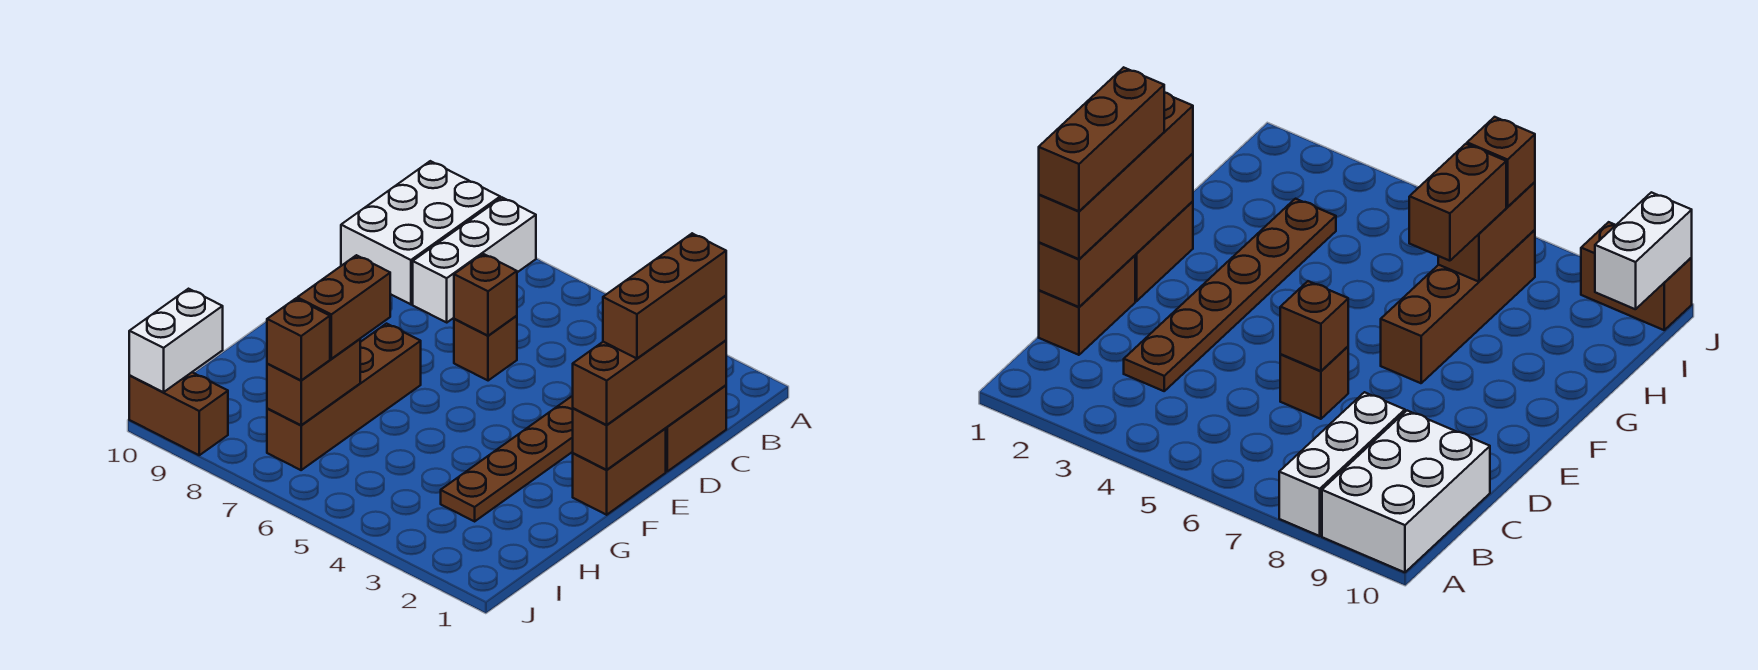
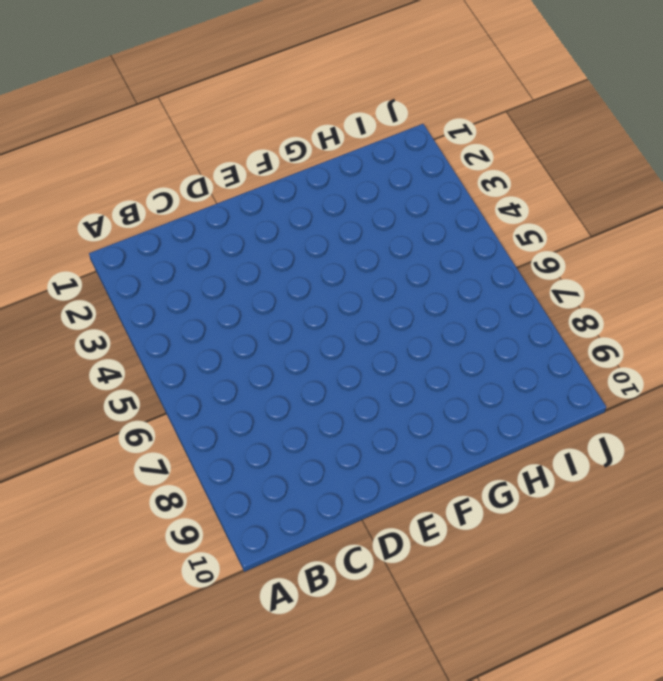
none -> white 1x3 brick [413,198,536,322]
none -> white 2x3 brick [341,161,500,304]
none -> brown 1x2 brick [665,385,726,471]

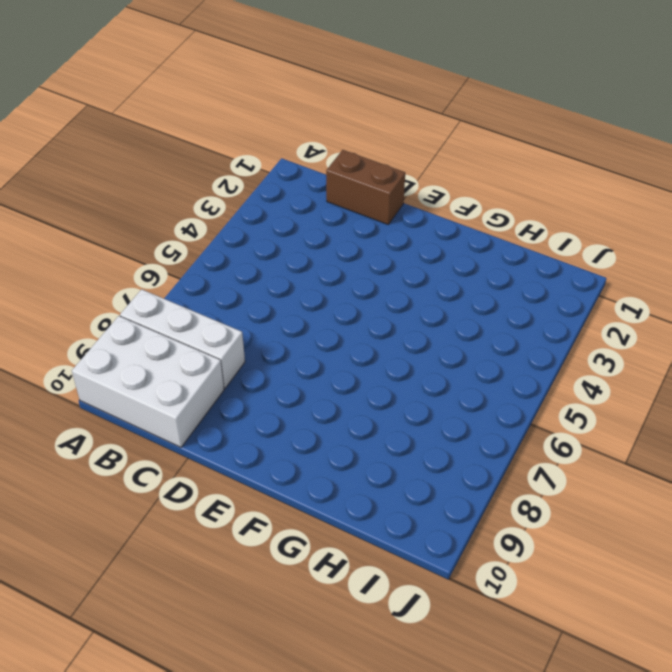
none -> brown 1x6 plate [441,396,573,521]
none -> brown 1x1 brick [454,316,517,381]
none -> brown 1x2 brick [573,429,666,515]

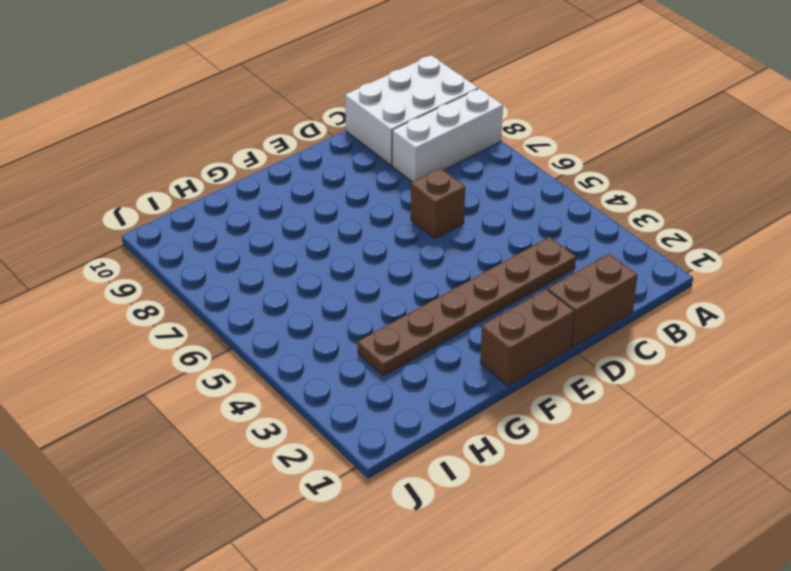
none -> brown 1x4 brick [267,324,421,470]
none -> brown 1x2 brick [129,372,228,455]
none -> brown 1x4 brick [573,340,726,470]

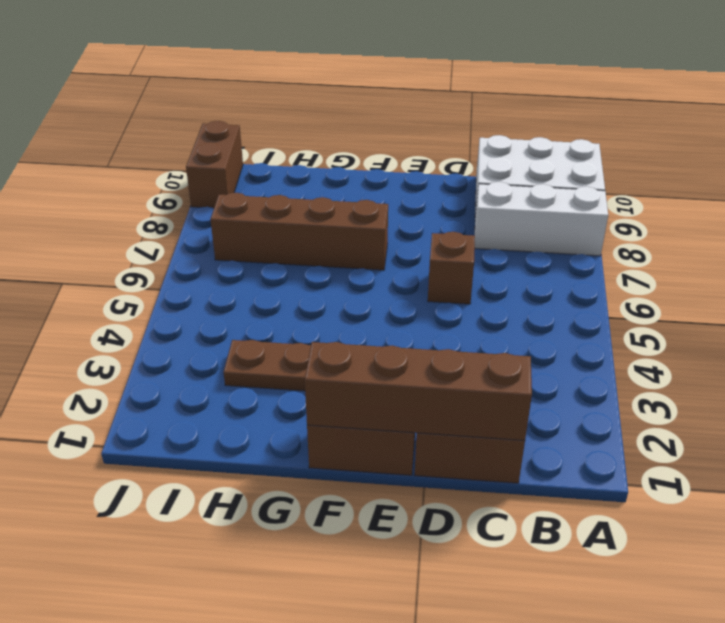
none -> brown 1x1 brick [454,254,517,336]
none -> brown 1x2 brick [267,339,360,425]
none -> white 1x2 brick [129,289,223,392]

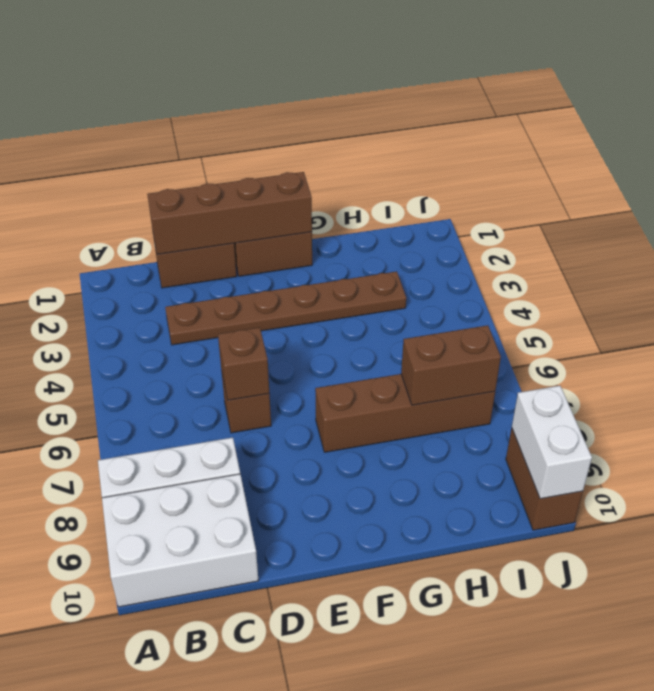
white 1x2 brick [512,386,592,499] -> white 1x2 brick turned to [129,289,223,392]
none -> brown 1x4 brick [573,296,726,425]
none -> brown 1x2 brick [297,255,390,359]
none -> brown 1x1 brick [267,299,330,380]

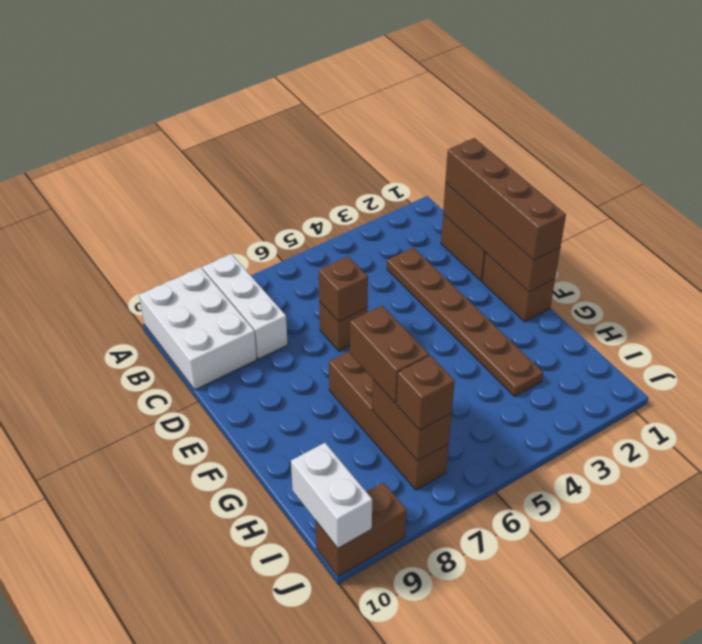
none -> brown 1x3 brick [603,233,726,359]

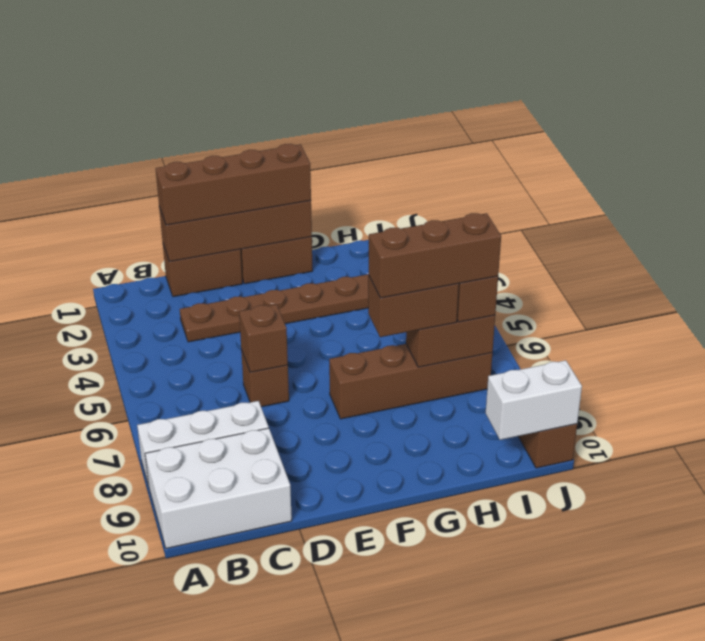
brown 1x3 brick [369,213,501,298] -> brown 1x3 brick moved to [603,233,726,359]

